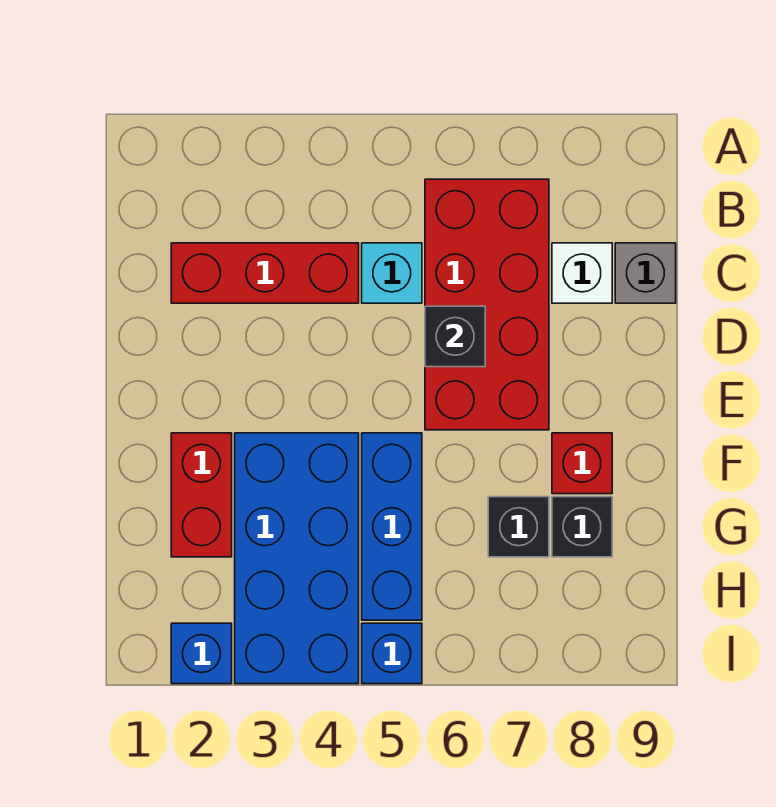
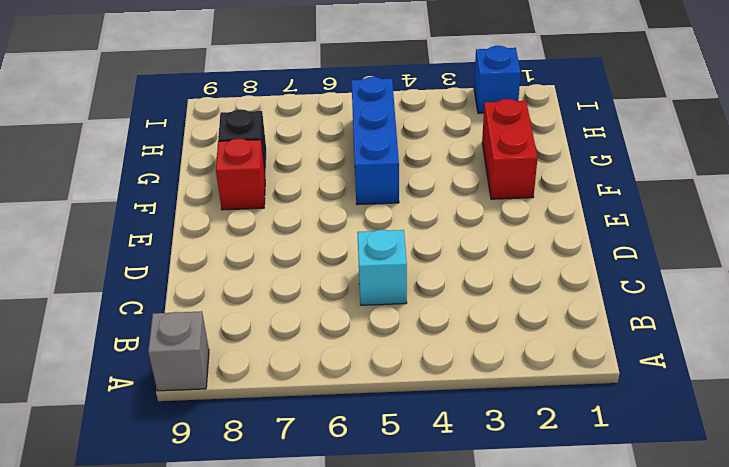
grey 1x1 brick [148,311,209,391] -> grey 1x1 brick moved to [615,243,676,303]
none -> red 2x4 brick [425,179,549,430]
none -> red 1x3 brick [171,243,359,303]
none -> white 1x1 brick [552,243,612,303]

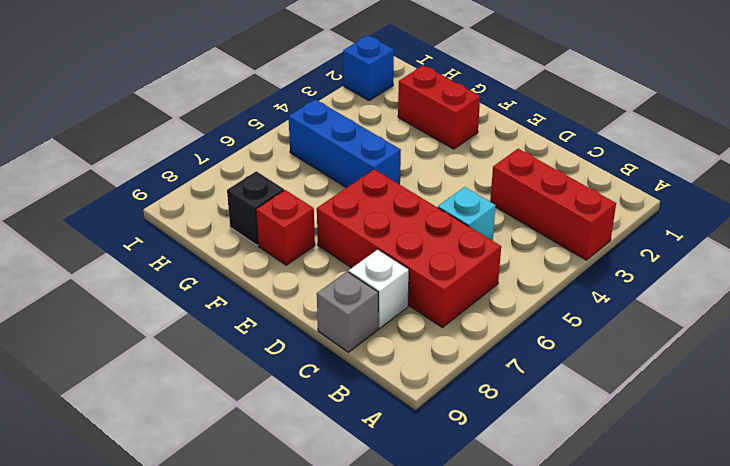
red 1x3 brick [490,149,616,260] -> red 1x3 brick turned to [171,243,359,303]
none -> blue 2x4 brick [235,433,359,684]
none -> black 1x1 brick [488,497,549,557]
none -> blue 1x1 brick [362,623,422,684]

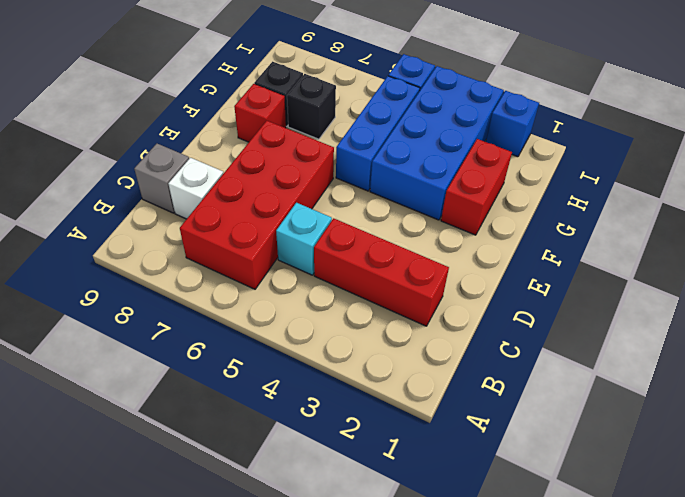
none -> black 1x1 brick [425,306,485,367]

